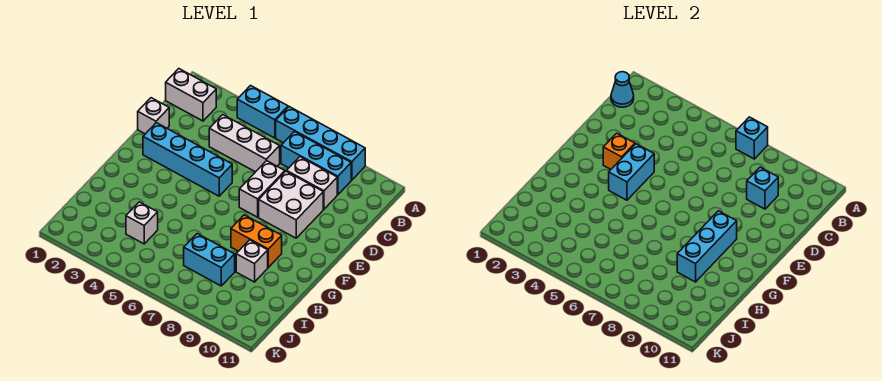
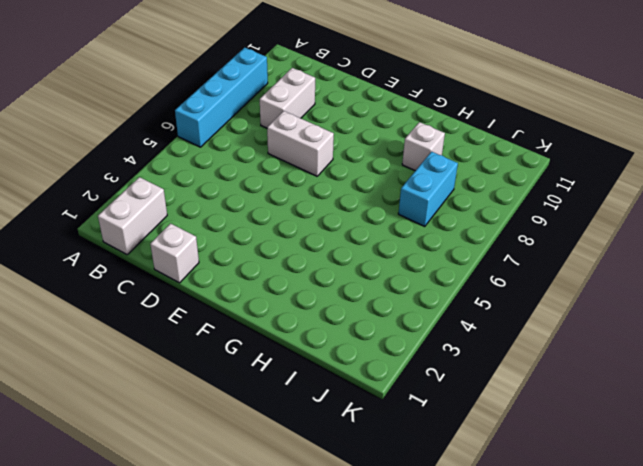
none -> cyan 1x2 brick [237,86,288,138]
none -> cyan 1x3 brick [281,132,351,195]
none -> white 1x3 brick [209,115,280,172]

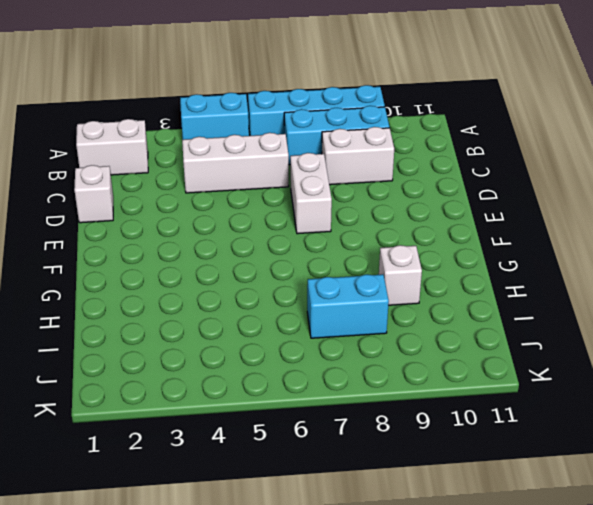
none -> white 2x2 brick [259,171,323,238]
none -> cyan 1x4 brick [143,123,232,196]
none -> orange 1x2 brick [231,215,282,267]

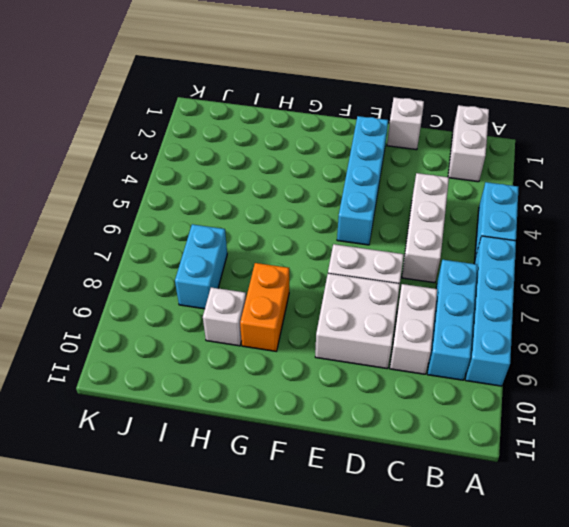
none -> white 1x1 brick [126,202,158,244]
none -> cyan 1x1 brick [736,117,768,159]
none -> cyan 1x1 cone [611,72,634,107]

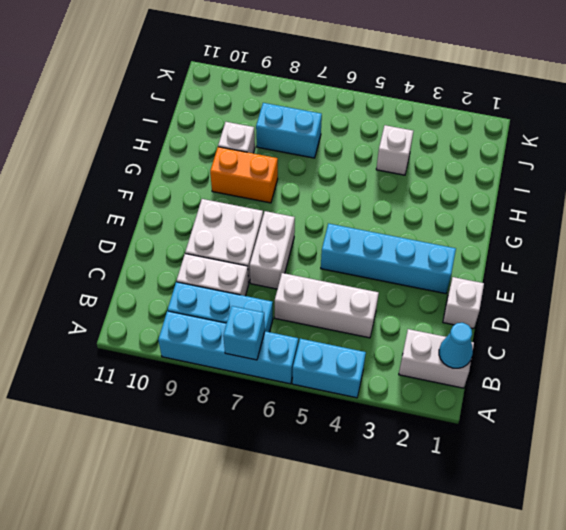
none -> cyan 1x1 brick [747,167,778,209]
none -> orange 1x1 brick [603,133,635,169]
none -> cyan 1x2 brick [609,144,654,200]

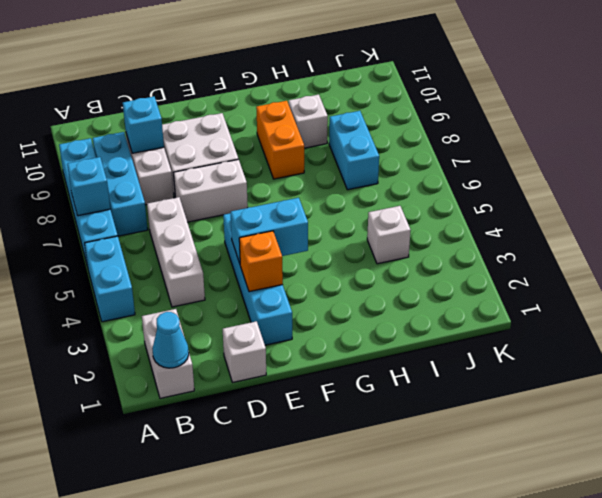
none -> cyan 1x3 brick [677,211,737,282]

